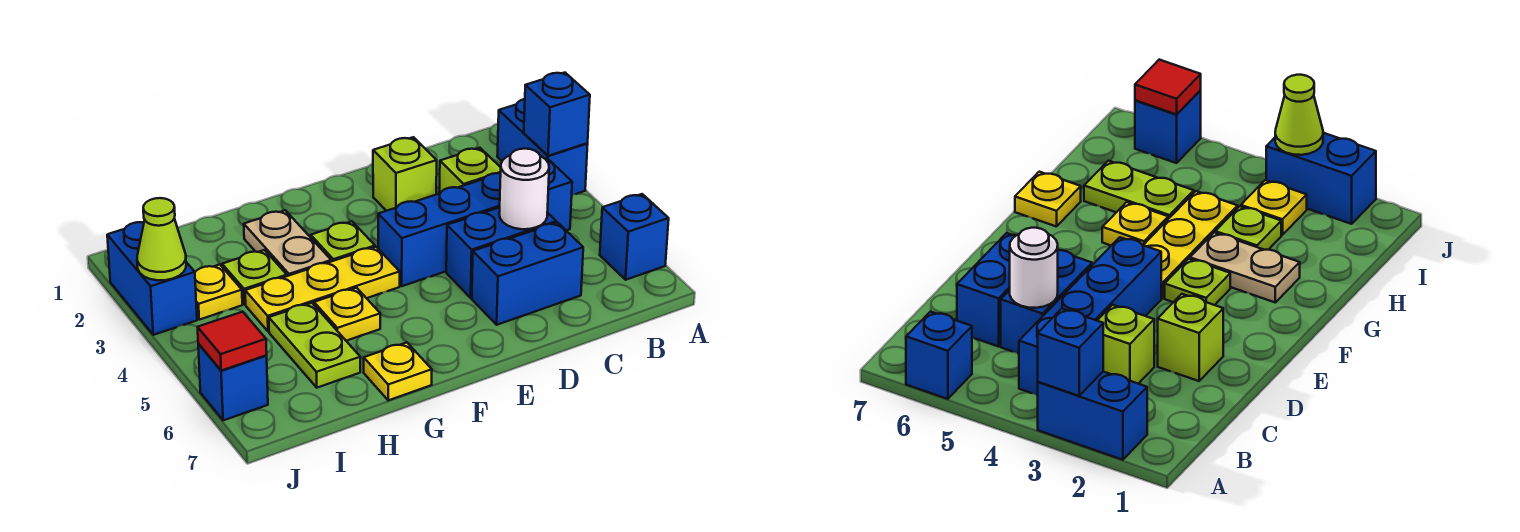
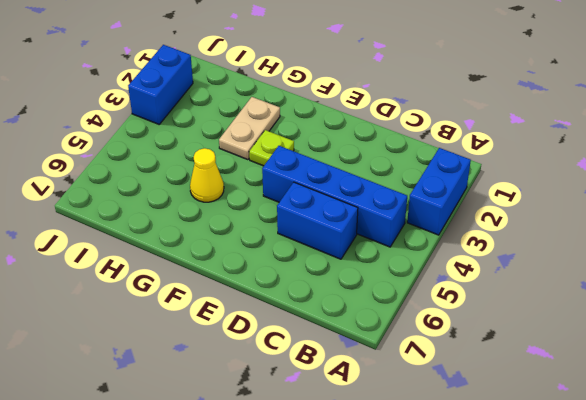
yellow 1x1 cone [190,148,224,202] -> yellow 1x1 plate [314,288,380,341]
none -> blue 1x1 brick [600,194,669,280]
none -> lime 1x1 brick [439,148,501,193]
none -> blue 1x2 brick [472,223,583,325]

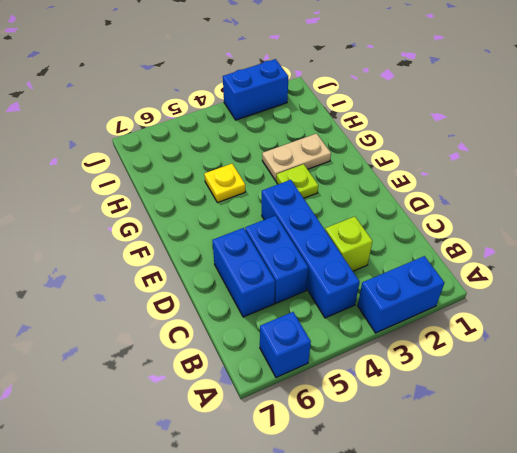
none -> lime 1x1 brick [373,137,437,211]
none -> yellow 1x3 plate [245,247,400,332]
none -> yellow 1x1 plate [364,342,432,400]

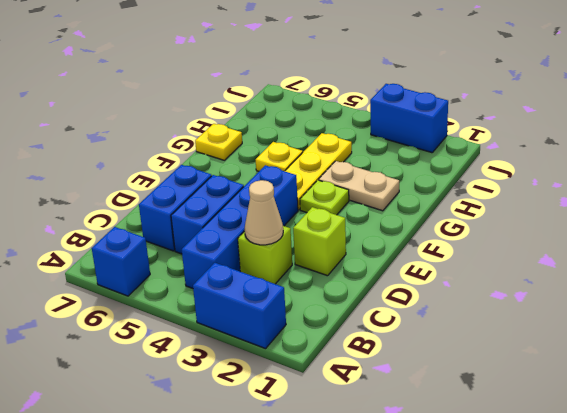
tan 1x1 cone [245,180,283,245] -> none
none -> lime 1x1 plate [222,250,287,304]
none -> lime 1x2 plate [269,303,360,388]
none -> yellow 1x1 plate [195,265,242,320]

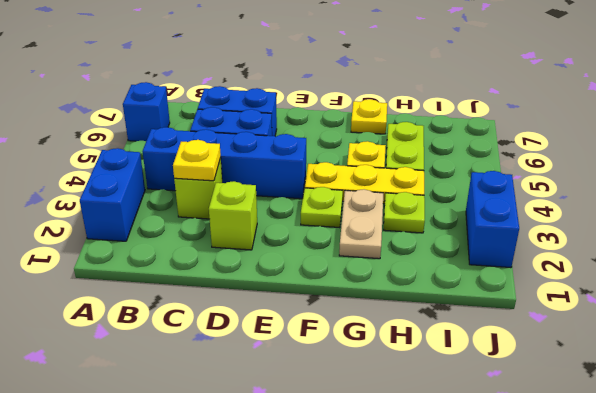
yellow 1x1 plate [173,140,221,181] -> yellow 1x1 plate moved to [195,265,242,320]
none -> blue 1x1 brick [198,344,268,420]
none -> blue 1x1 brick [524,73,590,156]
none -> white 1x1 round brick [499,149,549,229]

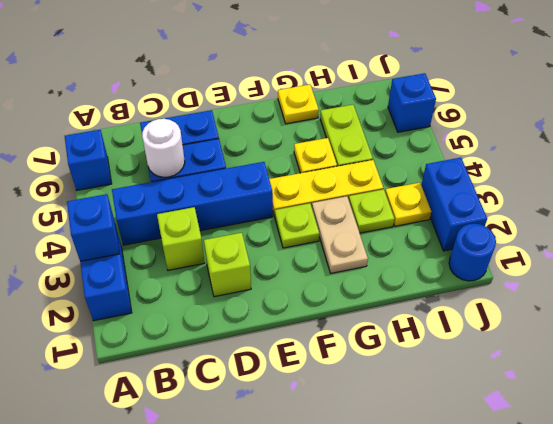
blue 1x1 round brick [449,224,496,281] -> none
none -> lime 1x1 cone [137,198,186,280]
none -> red 1x1 tile [198,312,267,371]

